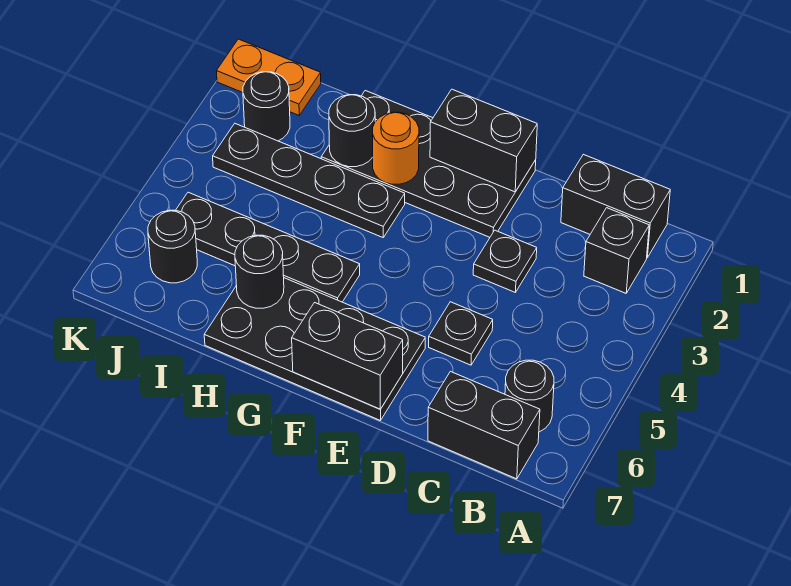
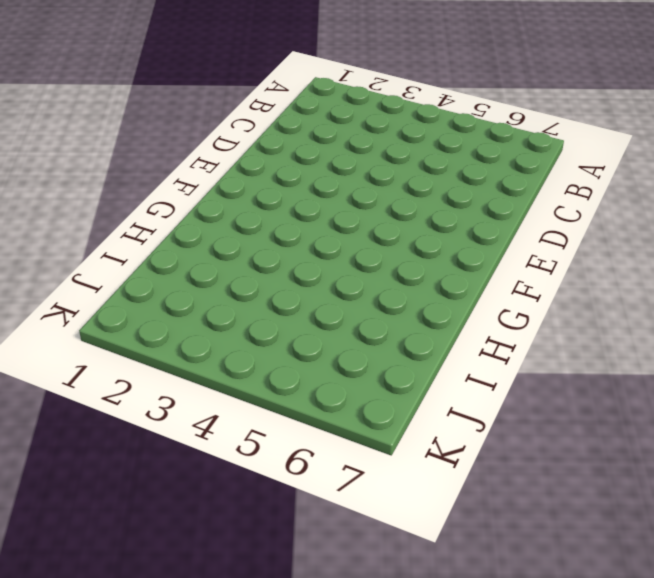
none -> black 1x2 brick [561,154,670,258]
none -> black 1x1 brick [584,208,649,293]
none -> black 1x1 round brick [505,360,554,432]

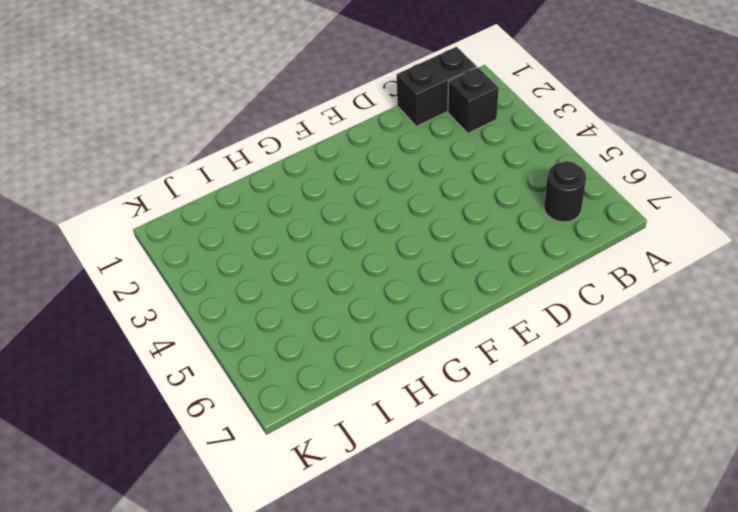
none -> black 1x2 brick [428,372,540,479]
none -> black 1x1 plate [473,230,537,293]
none -> black 1x1 plate [429,302,493,365]

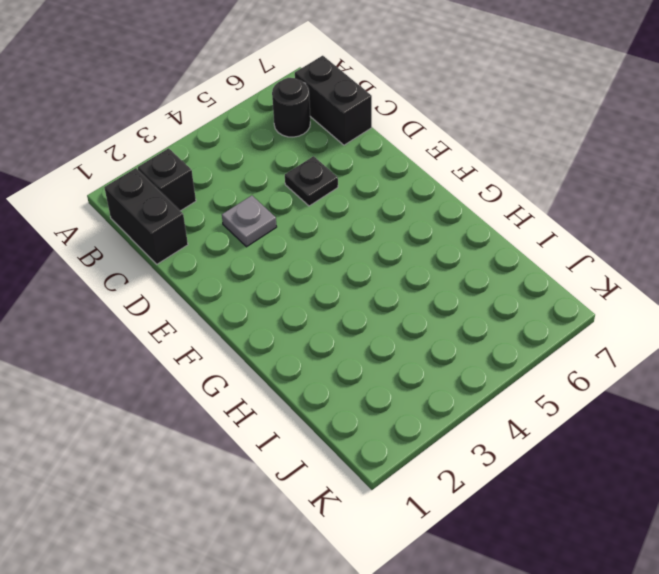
grey 1x1 plate [222,195,277,247] -> black 1x1 plate [473,230,537,293]
none -> black 2x4 plate [321,91,536,237]
none -> black 2x4 plate [204,278,425,421]
none -> black 1x4 plate [213,124,405,237]

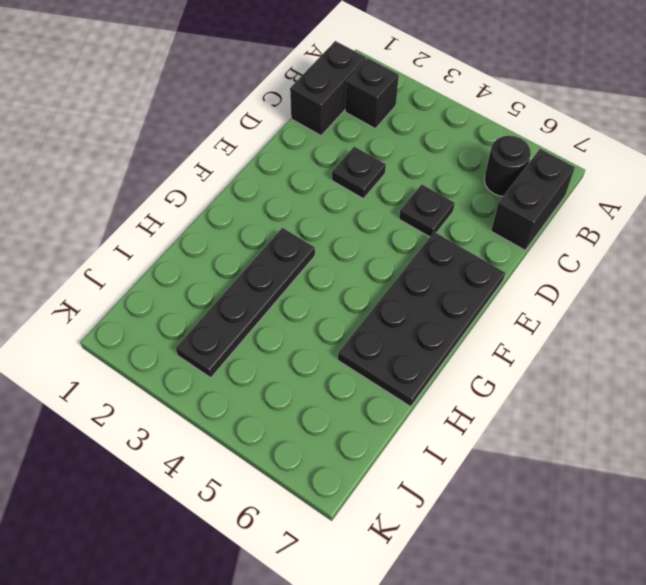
none -> black 2x4 plate [321,91,536,237]
none -> black 1x4 plate [176,192,360,302]
none -> orange 1x2 plate [217,39,321,115]

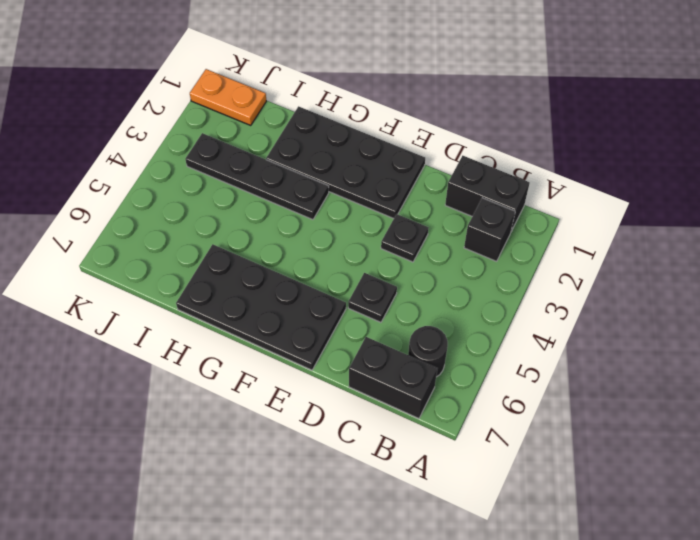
none -> black 1x4 plate [176,192,360,302]
none -> black 1x1 round brick [243,72,290,141]
none -> black 1x1 round brick [148,210,197,283]

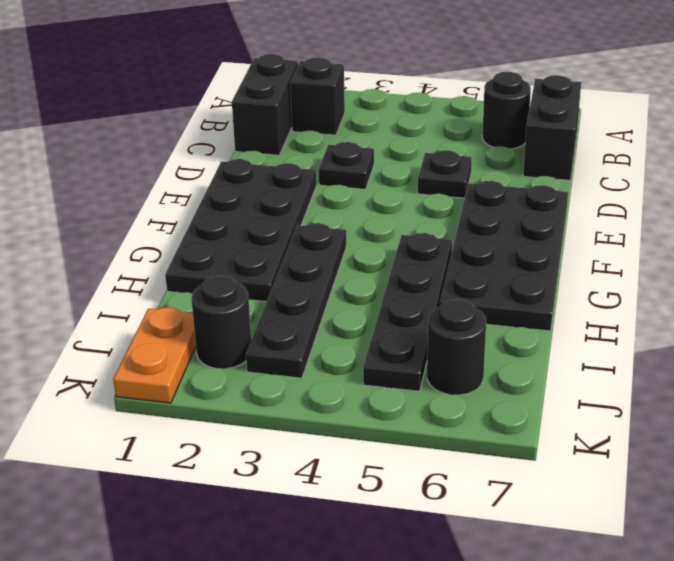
none -> black 1x2 brick [430,89,537,192]
none -> black 1x2 brick [292,303,403,409]
none -> orange 1x1 round brick [373,112,419,184]

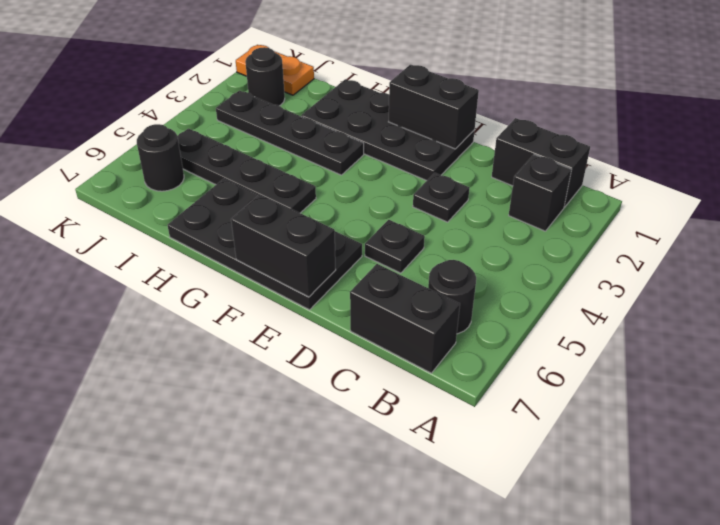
none -> orange 1x1 round brick [373,112,419,184]
none -> black 1x1 round brick [329,95,375,167]
none -> black 1x1 round brick [235,235,284,308]

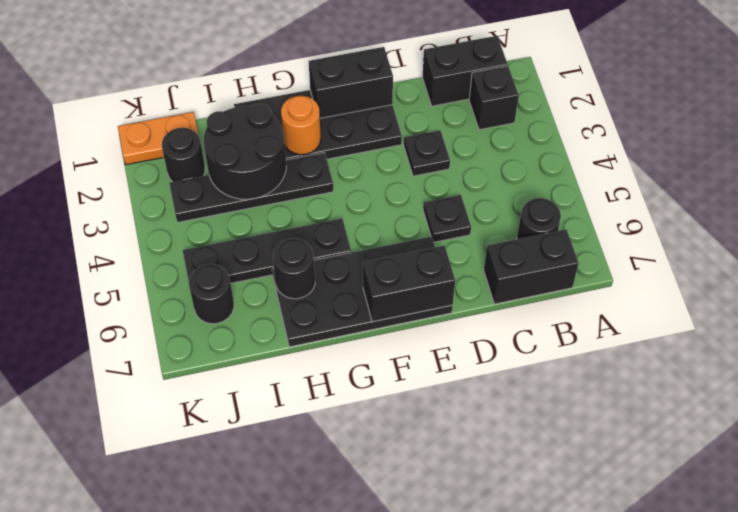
black 2x2 round brick [203,104,286,199] -> black 1x1 round brick [329,95,375,167]

